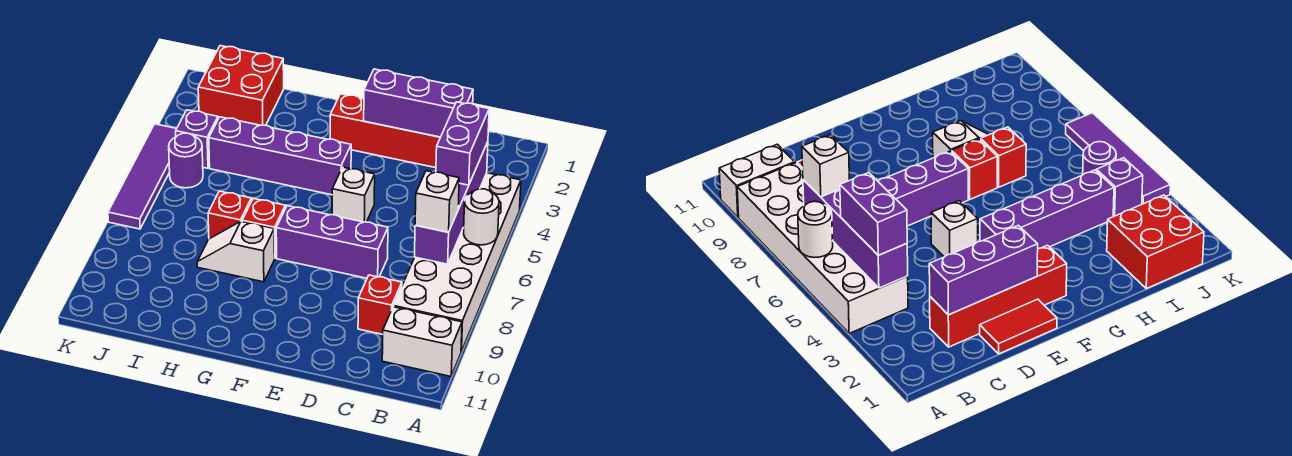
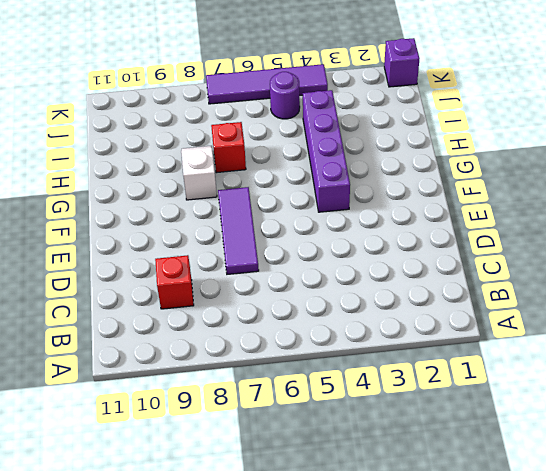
purple 1x3 tile [218,187,259,274] -> purple 1x3 brick [276,206,388,278]
purple 1x1 brick [384,38,419,87] -> purple 1x1 brick moved to [176,110,218,168]
none -> white 2x6 brick [394,173,521,352]
none -> white 1x2 brick [382,307,462,376]
none -> red 1x4 brick [330,94,440,168]

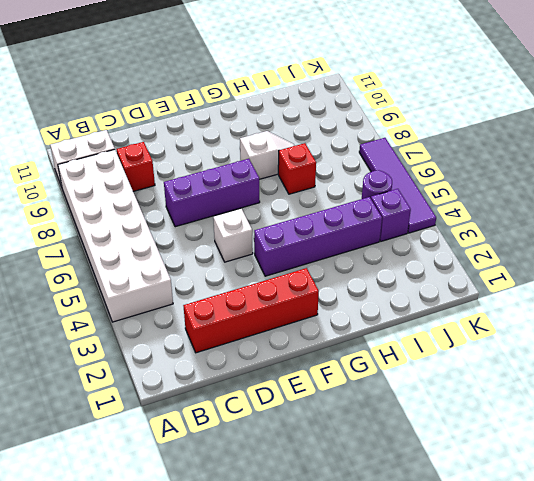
none -> red 1x2 tile [980,299,1057,354]
none -> red 1x1 brick [242,198,285,258]
none -> red 2x2 brick [198,46,284,125]

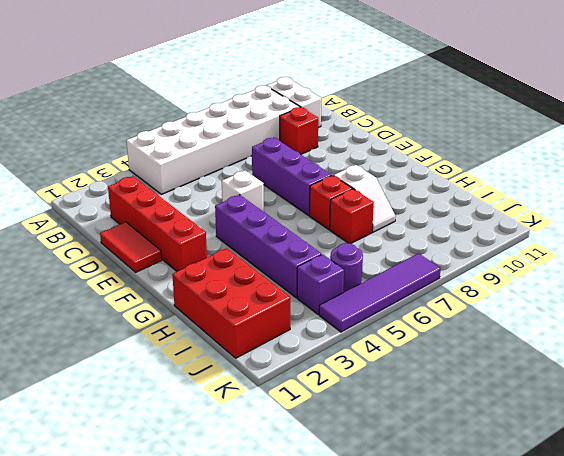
red 2x3 brick [172,248,290,358] -> red 2x2 brick [198,46,284,125]
none -> white 1x1 round brick [464,189,499,245]
none -> purple 1x4 brick [415,142,488,264]
none -> purple 1x3 brick [364,69,473,137]

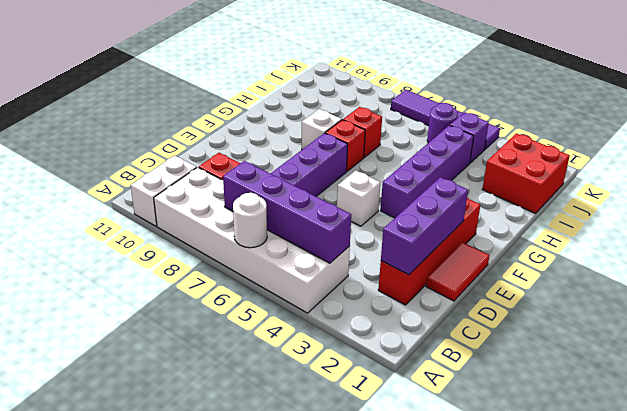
none -> purple 1x2 brick [436,102,489,185]
none -> white 1x1 brick [415,171,459,232]

